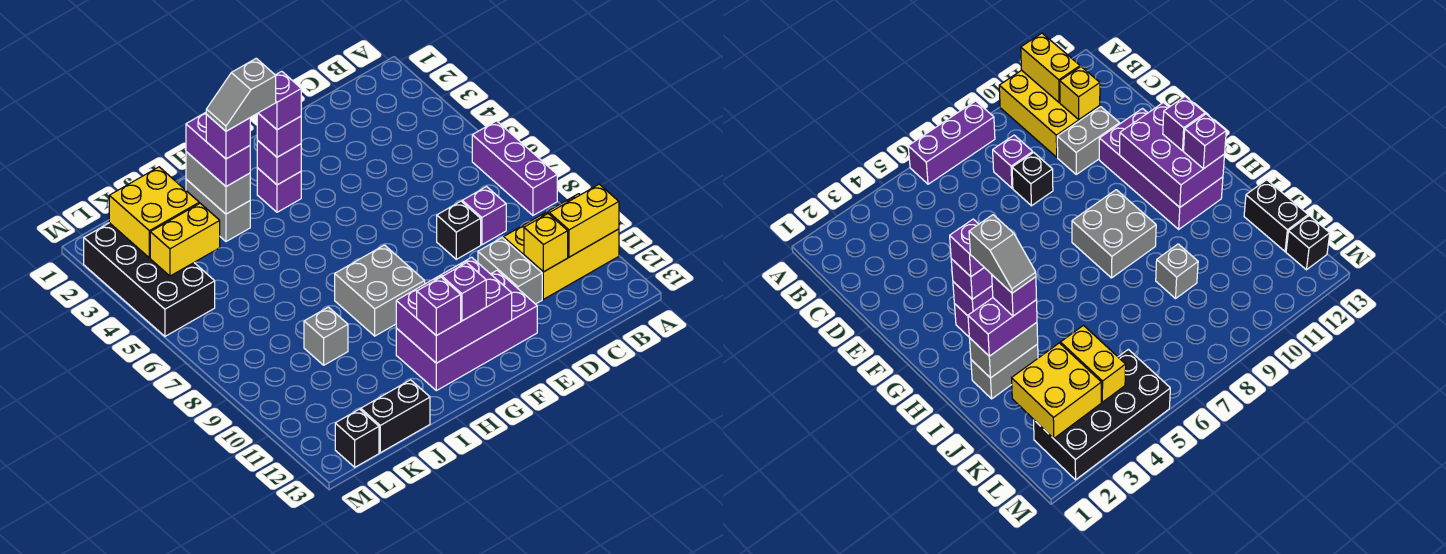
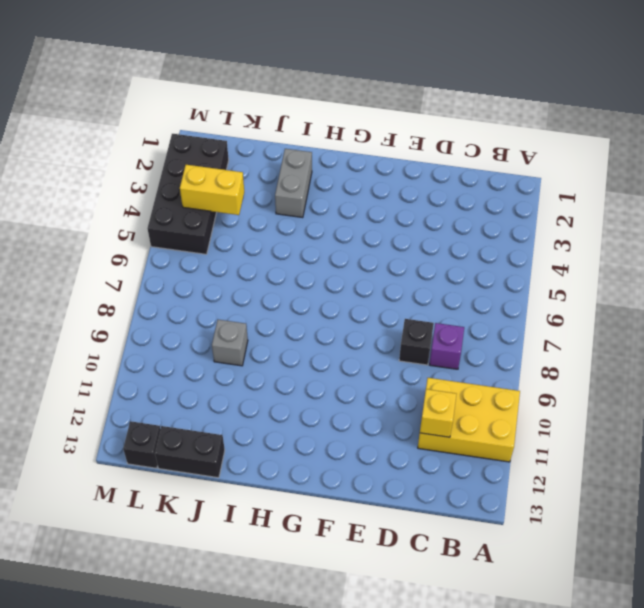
none -> purple 1x3 brick [472,121,557,215]
none -> grey 1x2 brick [478,238,542,304]
none -> purple 2x4 brick [396,271,537,391]

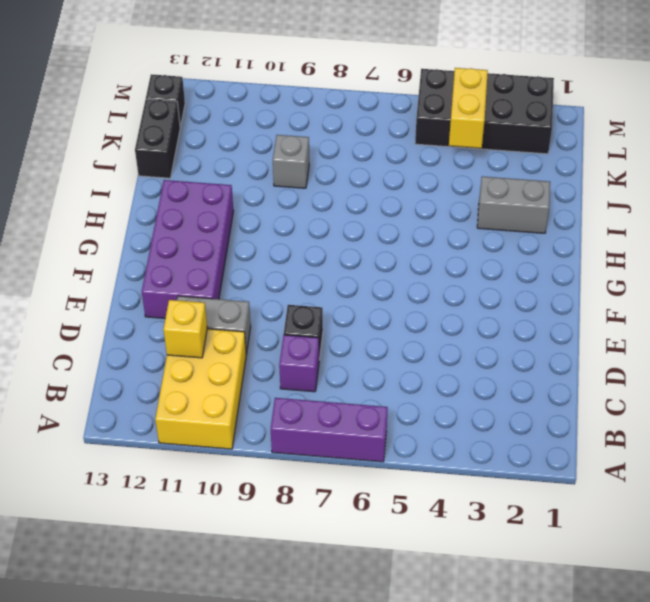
none -> purple 1x1 brick [257,168,301,212]
none -> grey 2x2 brick [335,245,425,336]
none -> yellow 1x2 brick [549,184,619,257]

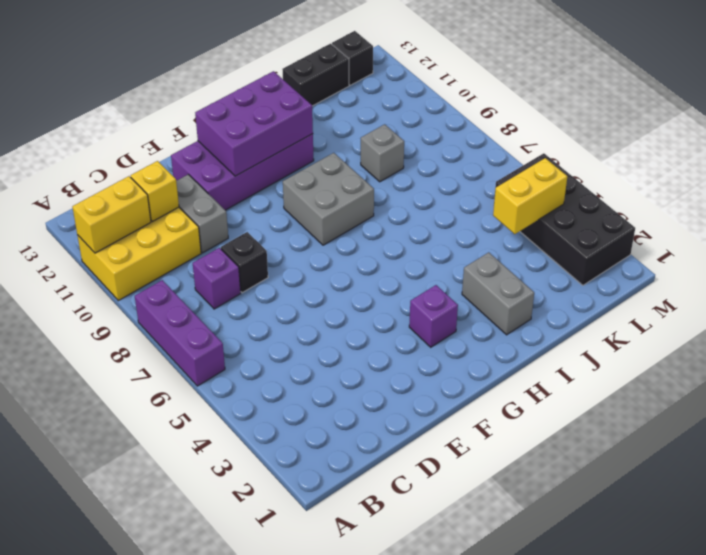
none -> purple 1x1 brick [257,141,301,185]
none -> grey 1x2 brick [186,152,250,214]
none -> yellow 2x2 brick [109,167,199,258]

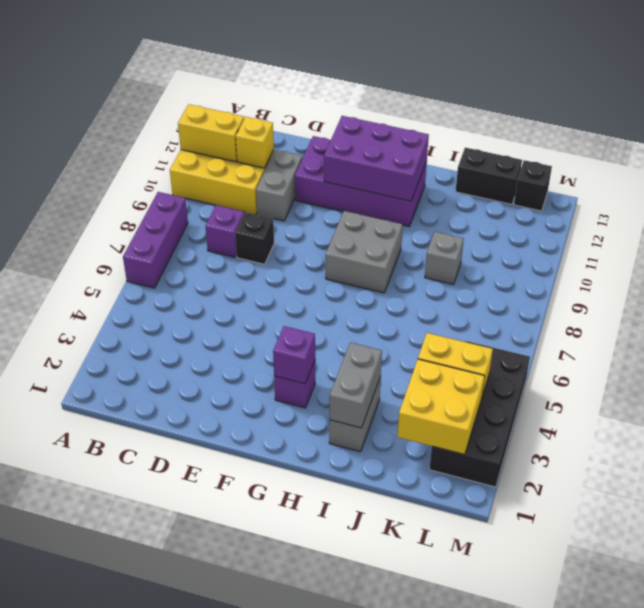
none -> purple 1x1 brick [257,113,301,157]
none -> purple 1x1 brick [442,263,486,321]
none -> purple 1x1 brick [417,277,461,336]

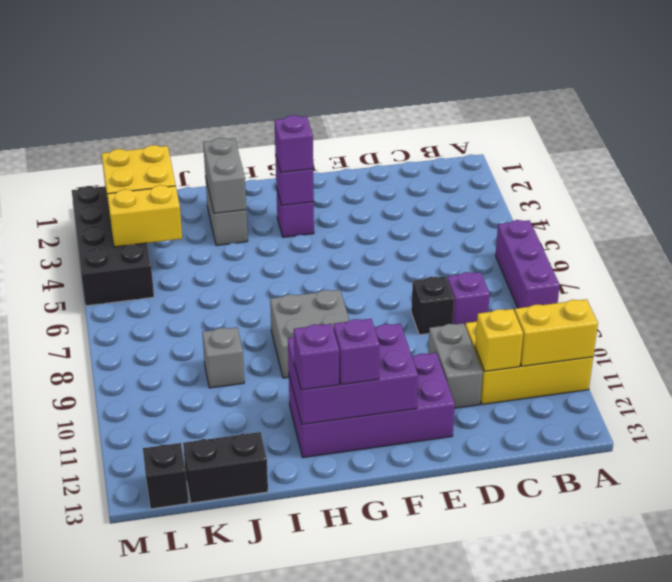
none -> purple 1x2 brick [186,113,250,186]
none -> purple 1x1 brick [259,71,301,130]
none -> purple 1x1 brick [206,114,250,159]

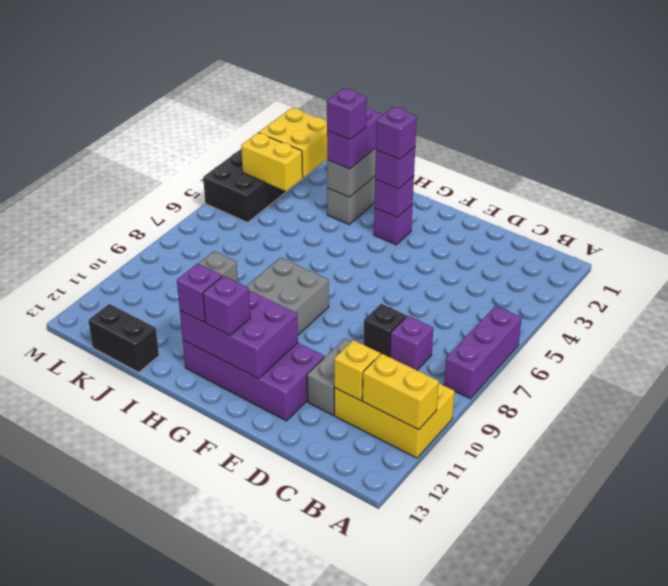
none -> black 1x1 brick [335,409,379,467]
none -> grey 1x2 slope [206,58,276,131]

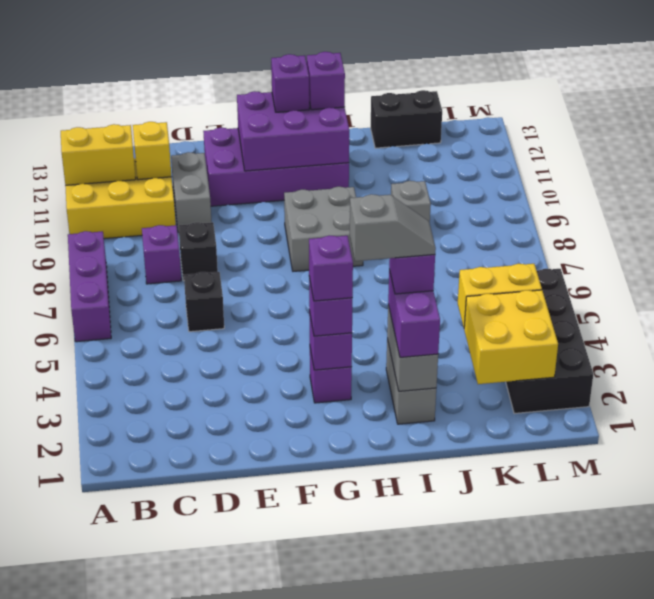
black 1x1 brick [184,272,224,332] -> black 1x1 brick moved to [335,409,379,467]

